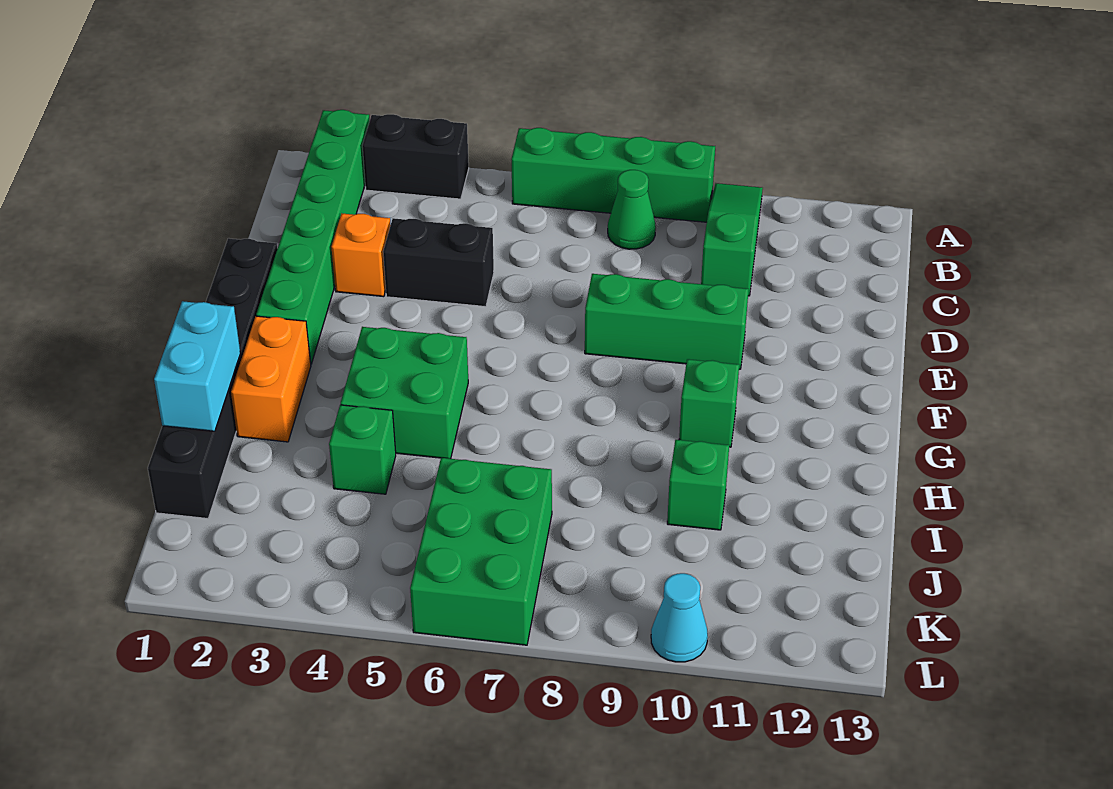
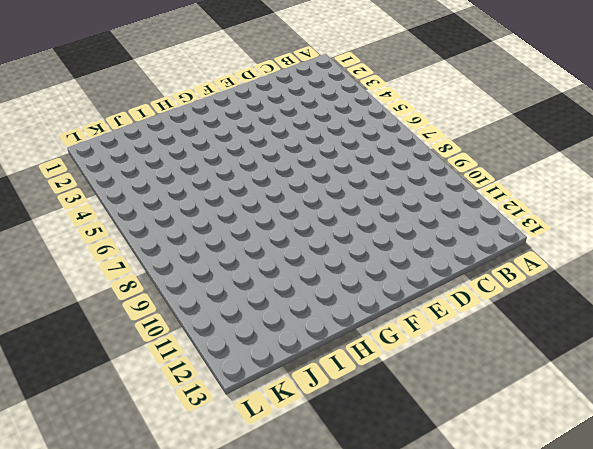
none -> green 1x6 brick [256,110,370,364]
none -> black 1x2 brick [362,114,469,199]
none -> green 1x4 brick [511,128,715,222]

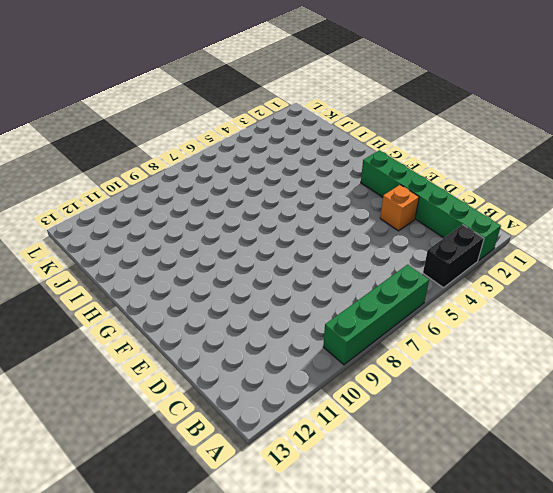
none -> green 1x3 slope [701,183,763,296]
none -> green 1x1 cone [608,170,656,249]
none -> black 1x2 brick [383,218,494,307]

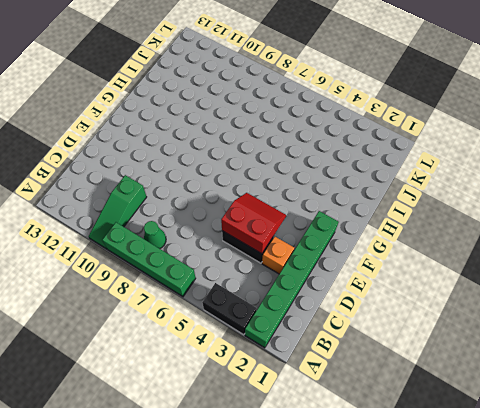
red 2x2 slope [221,193,286,254] -> none
none -> black 1x6 brick [148,238,278,519]
none -> green 1x3 brick [585,274,749,369]
none -> orange 1x2 brick [231,316,311,442]

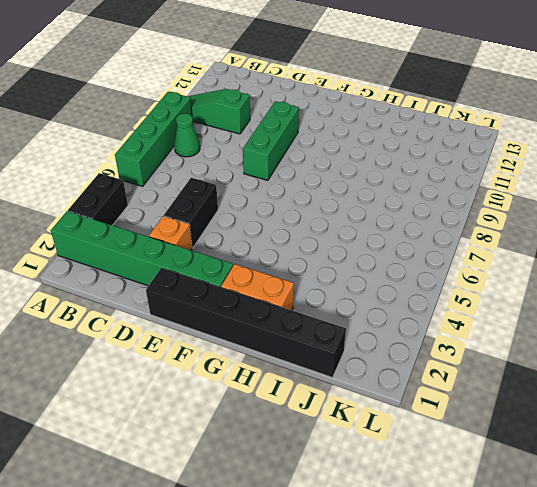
none -> green 2x2 brick [341,327,468,459]
none -> green 1x1 brick [679,359,739,447]
none -> green 1x1 brick [329,405,396,494]

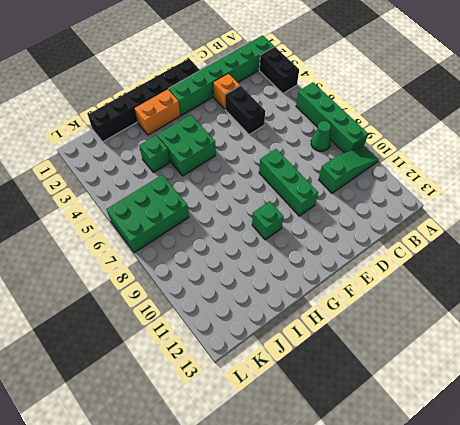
none -> green 1x1 brick [667,440,729,530]
none -> cyan 1x1 cone [651,573,708,662]
none -> cyan 1x2 brick [154,301,240,431]

